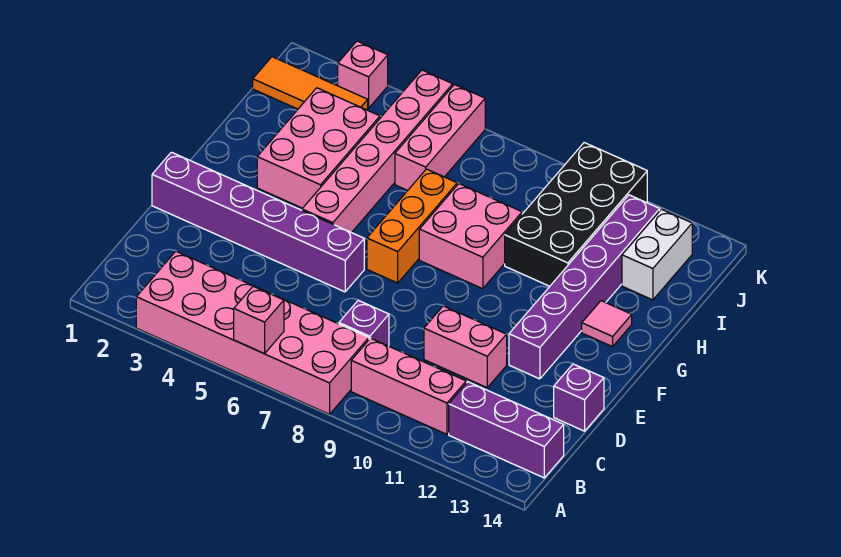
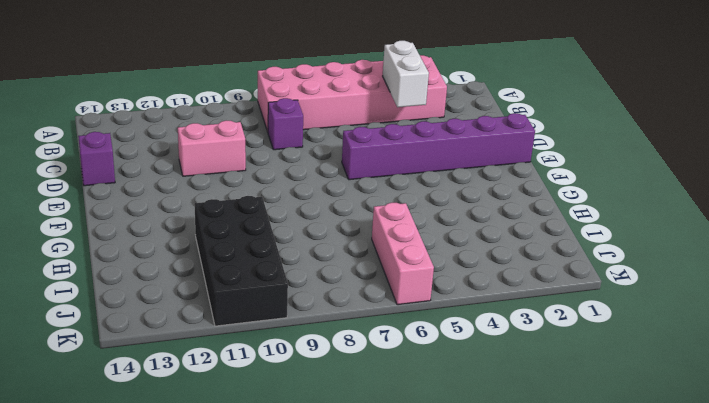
white 1x2 brick [383,41,429,107] -> white 1x2 brick moved to [622,209,692,300]
none -> pink 1x3 brick [351,338,466,434]
none -> purple 1x3 brick [449,382,564,478]
none -> purple 1x6 brick [509,195,660,379]

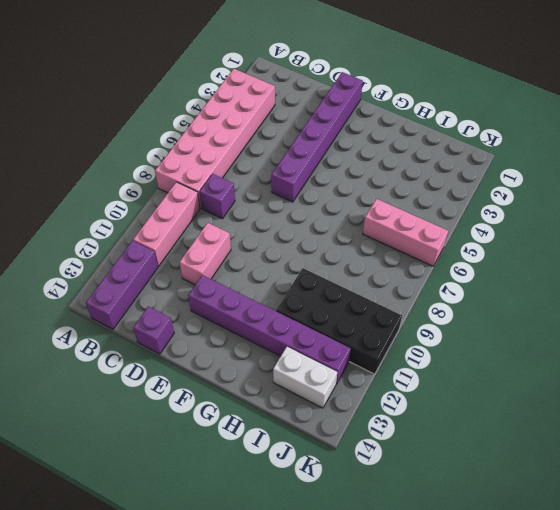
none -> pink 1x6 brick [302,70,453,233]
none -> orange 1x3 brick [367,169,457,283]
none -> pink 2x3 brick [257,88,380,208]

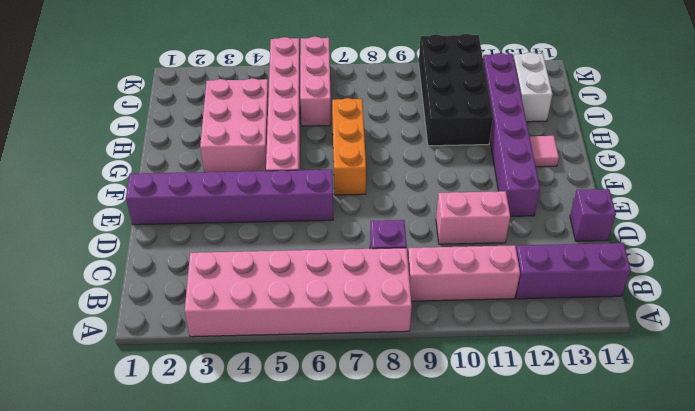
none -> pink 2x2 brick [419,184,522,289]
none -> orange 1x3 tile [253,57,368,110]
none -> pink 1x1 brick [338,41,388,108]

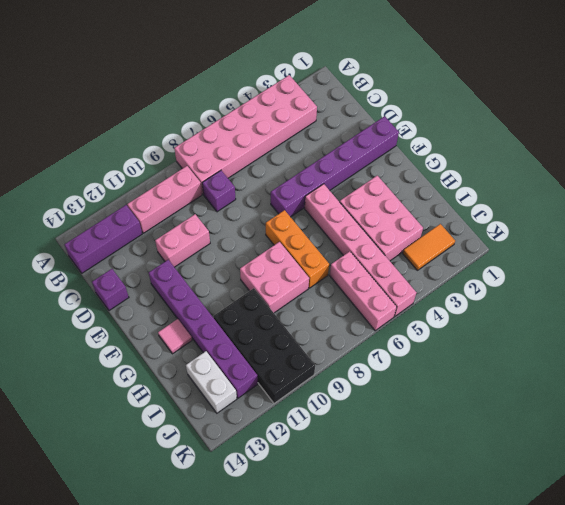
orange 1x2 tile [403,224,455,270] -> orange 1x3 tile [253,57,368,110]
none -> pink 1x1 brick [338,41,388,108]
none -> pink 1x1 brick [234,286,284,354]

